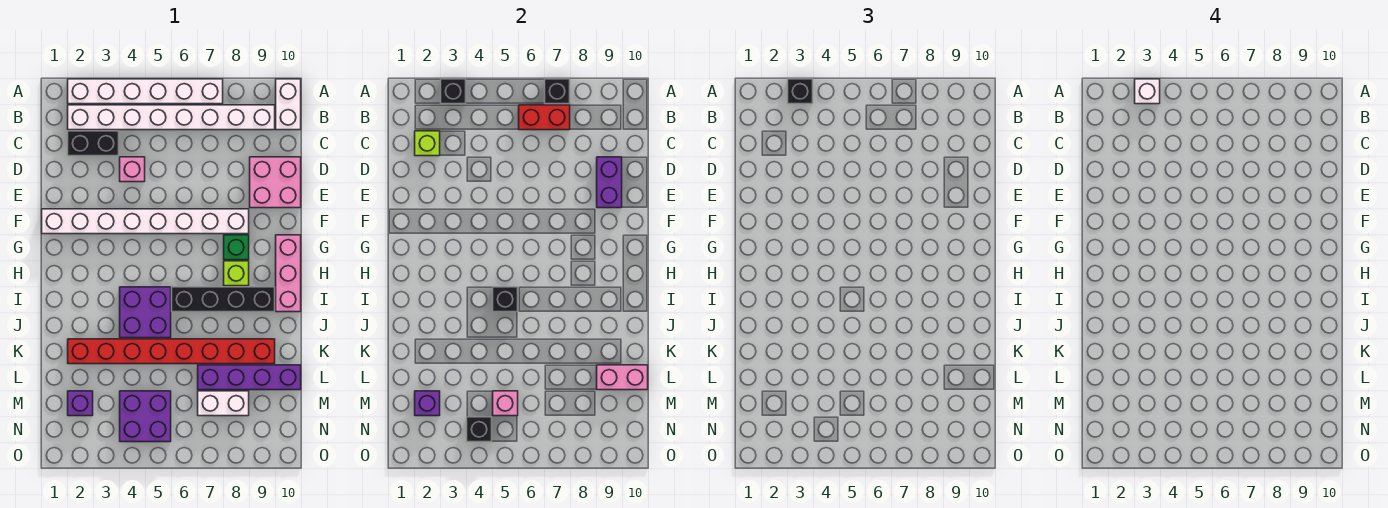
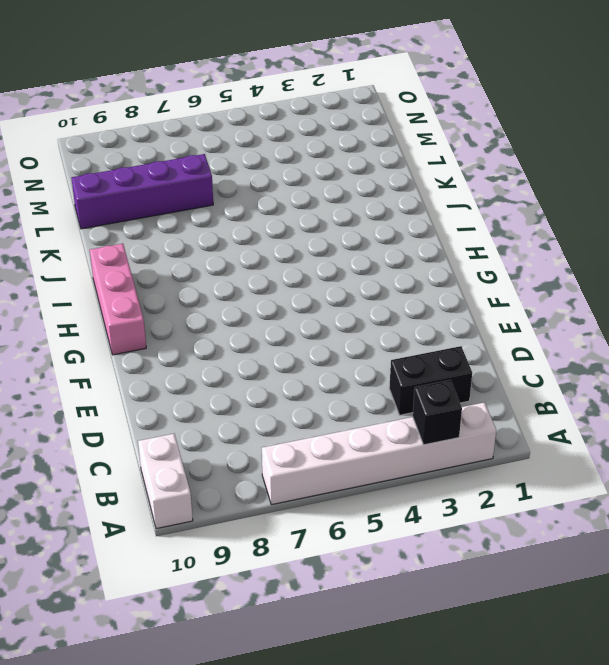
none -> white 1x8 brick [68,105,275,130]
none -> pink 1x1 brick [120,157,145,182]
none -> pink 2x2 brick [250,157,301,208]

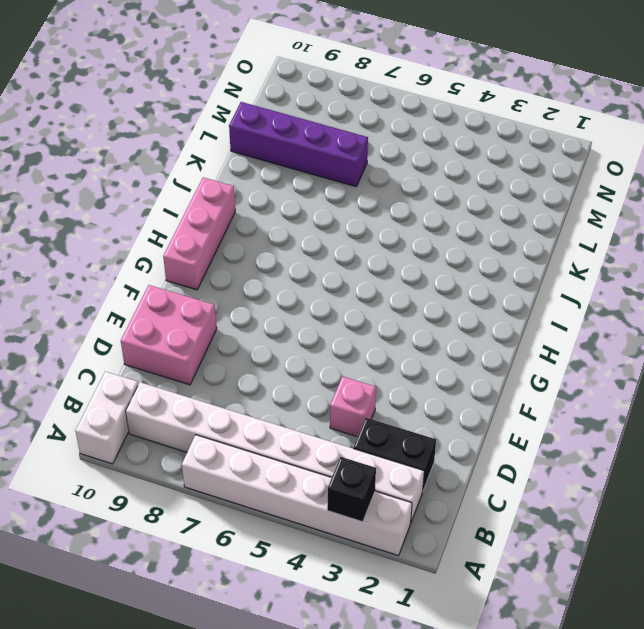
none -> white 1x8 brick [42,209,249,234]
none -> green 1x1 brick [224,235,249,260]
none -> lime 1x1 brick [224,261,249,286]

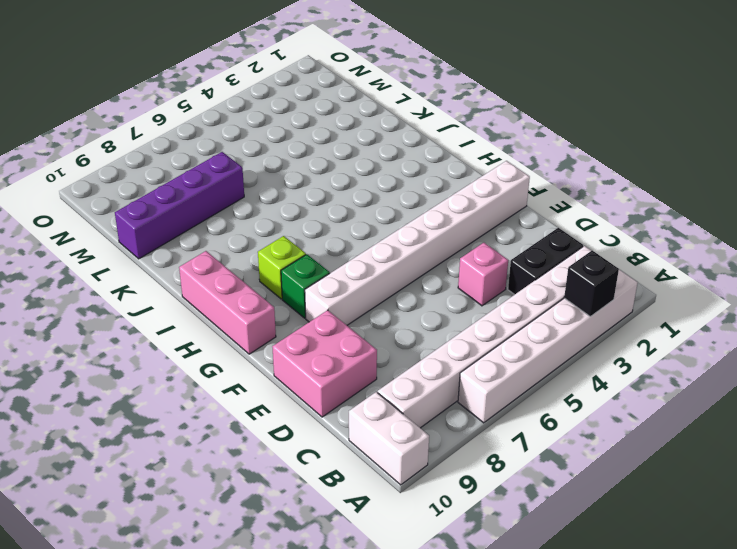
none -> purple 2x2 brick [120,287,171,338]
none -> black 1x4 brick [172,287,275,312]
none -> red 1x8 brick [68,339,275,364]

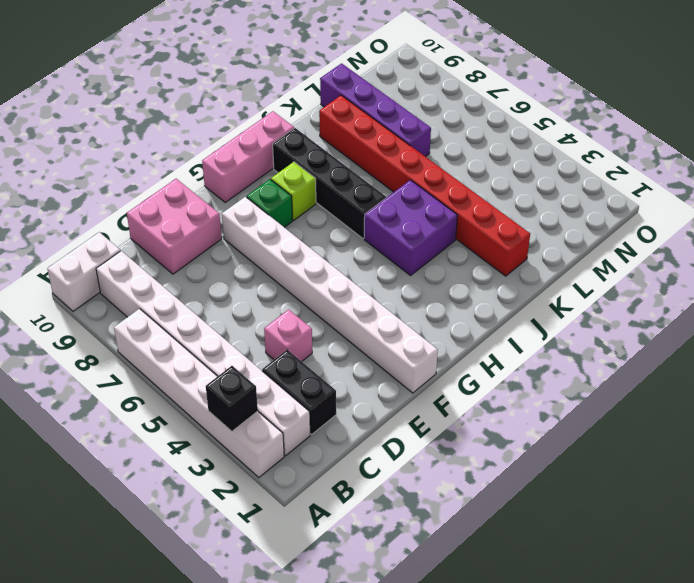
none -> purple 1x1 brick [68,391,93,416]
none -> purple 2x2 brick [120,391,171,442]
none -> white 1x2 brick [198,391,249,416]

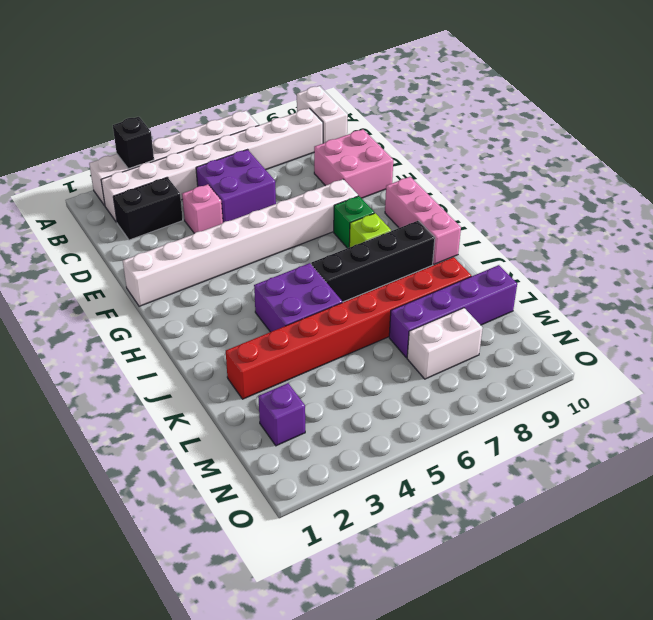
purple 2x2 brick [196,150,276,223] -> purple 2x2 brick moved to [120,391,171,442]
none -> black 1x1 brick [545,79,570,104]
none -> red 1x2 brick [519,105,570,130]
none -> lime 1x1 brick [415,131,440,156]

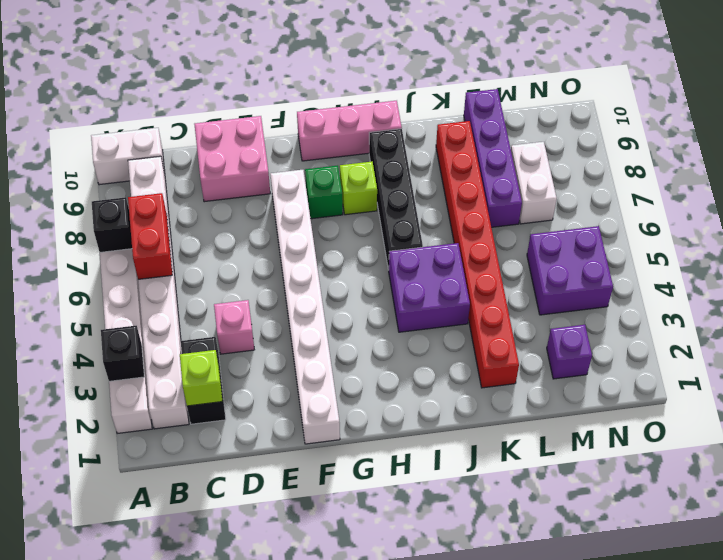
none -> purple 1x2 brick [597,157,622,208]
none -> black 1x1 brick [493,287,518,312]
none -> pink 1x2 brick [597,365,648,390]

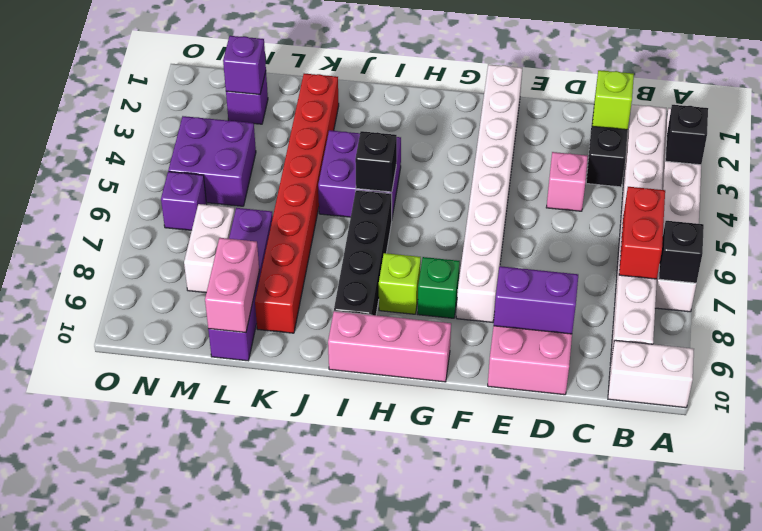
purple 1x1 brick [161,172,207,230] -> none
none -> pink 1x1 brick [493,391,518,416]
none -> black 1x1 brick [467,417,492,442]
none -> black 1x1 brick [788,79,813,104]

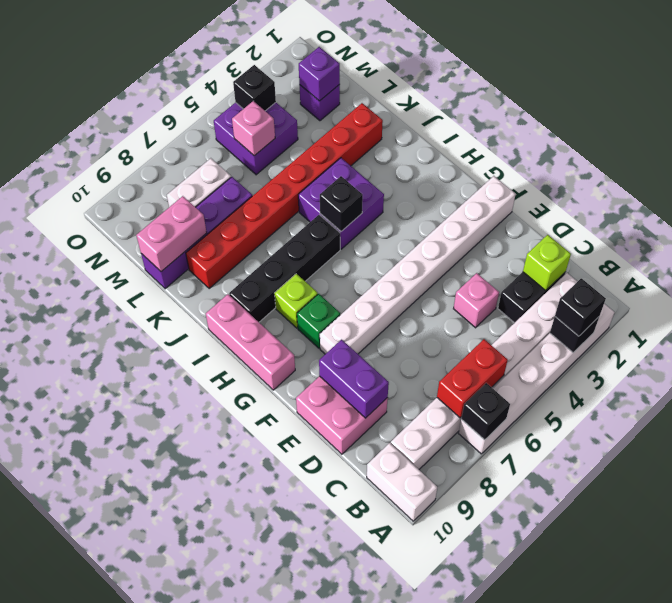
none -> white 1x1 brick [1135,79,1160,104]

